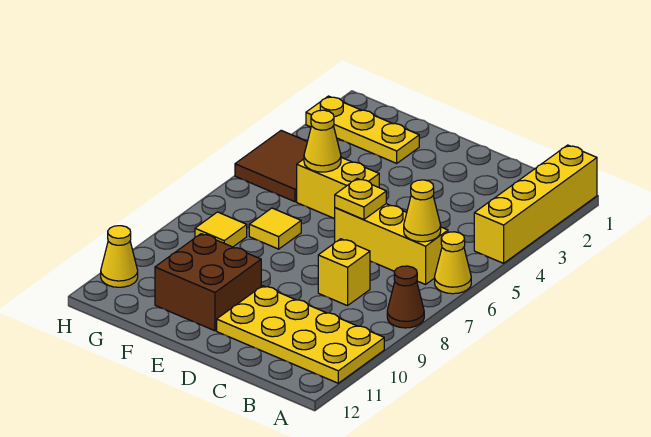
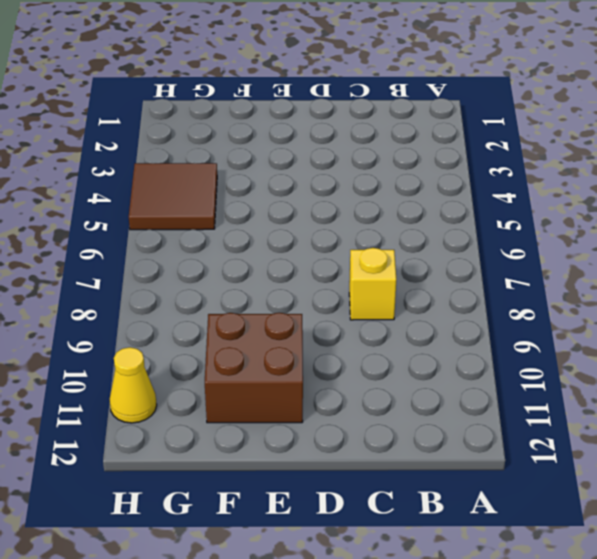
none -> yellow 1x4 brick [474,145,597,263]
none -> yellow 1x1 cone [435,232,471,294]
none -> brown 1x1 cone [387,266,424,328]

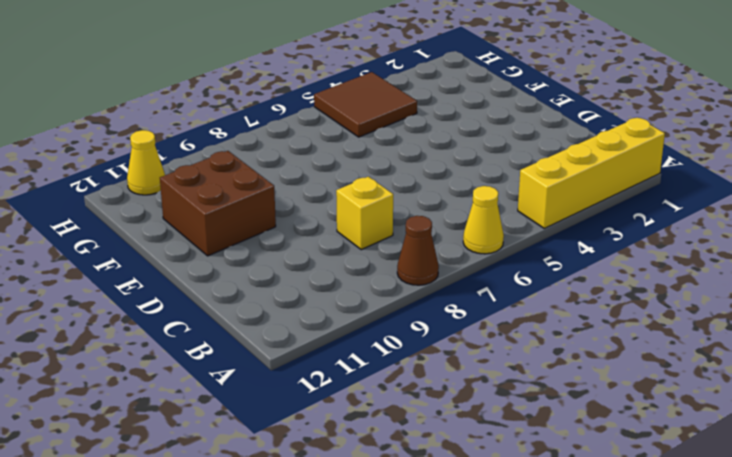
none -> yellow 2x4 plate [217,286,384,383]
none -> yellow 1x3 brick [335,204,448,284]
none -> yellow 1x2 brick [297,157,379,219]

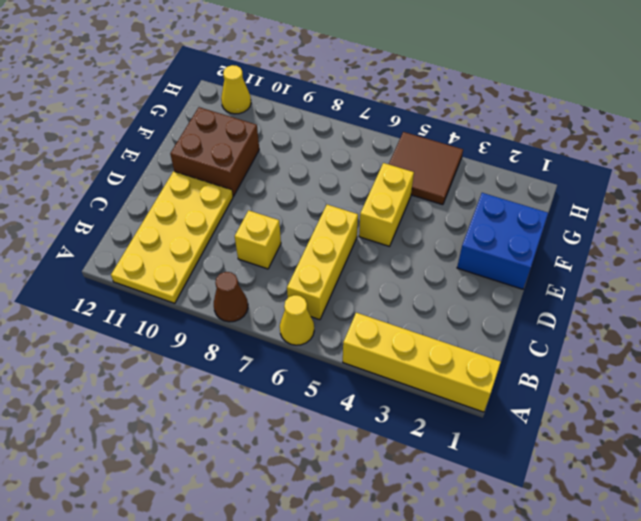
blue 2x2 brick [457,193,548,289] -> yellow 1x3 plate [306,96,419,163]
none -> yellow 1x1 tile [249,208,301,249]
none -> yellow 1x1 tile [195,212,247,247]
none -> yellow 1x1 cone [404,180,441,242]

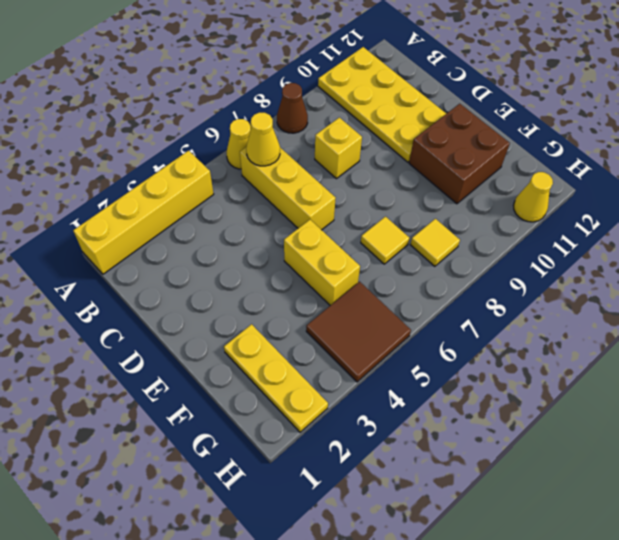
none -> yellow 1x1 plate [335,179,386,219]
none -> yellow 1x1 cone [304,110,341,172]

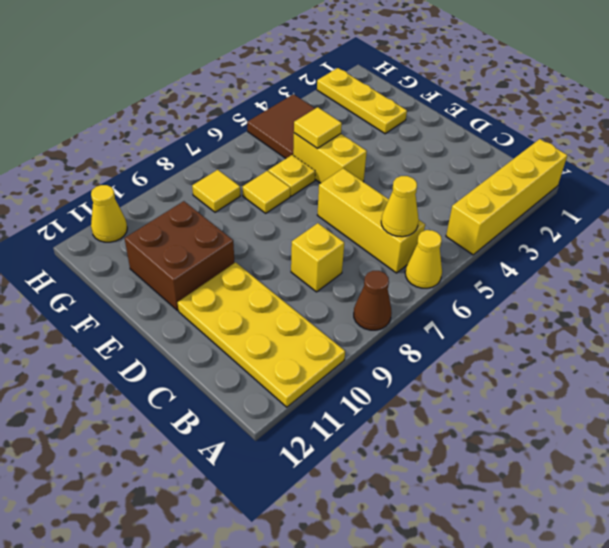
yellow 1x1 tile [294,107,342,148] -> yellow 1x1 cone [304,110,341,172]
yellow 1x1 plate [268,155,315,196] -> yellow 1x1 plate moved to [335,179,386,219]

